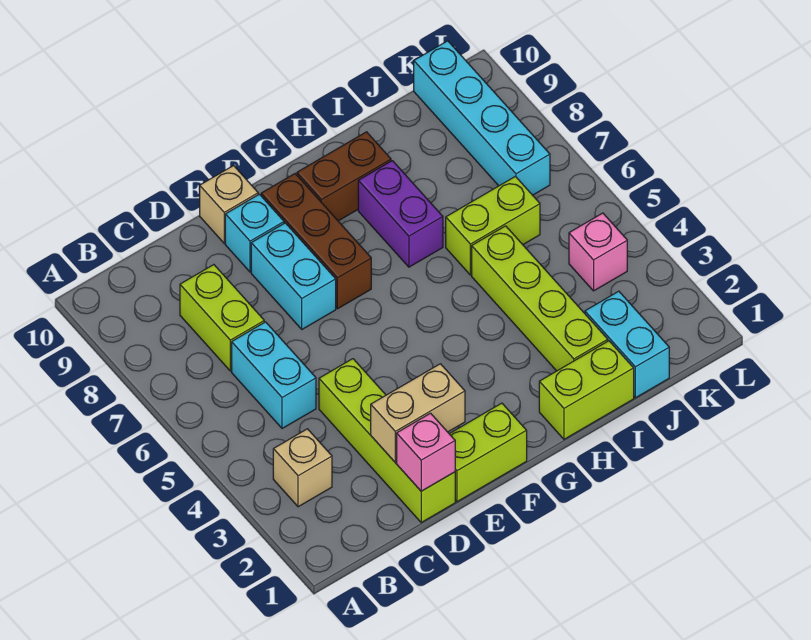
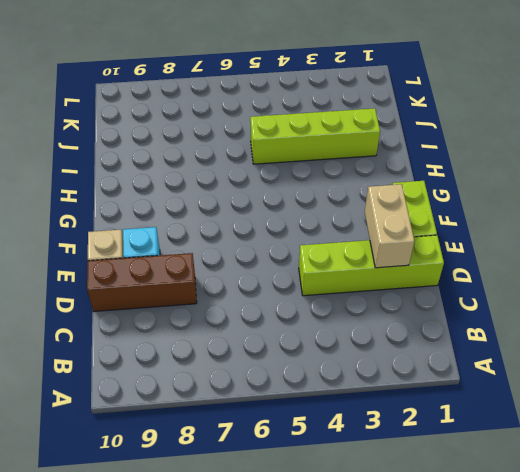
brown 1x3 brick [87,253,197,312] -> brown 1x3 brick moved to [261,174,371,309]
none -> tan 1x1 brick [273,429,332,507]
none -> cyan 1x2 brick [232,322,316,429]
none -> lime 1x2 brick [180,265,264,371]

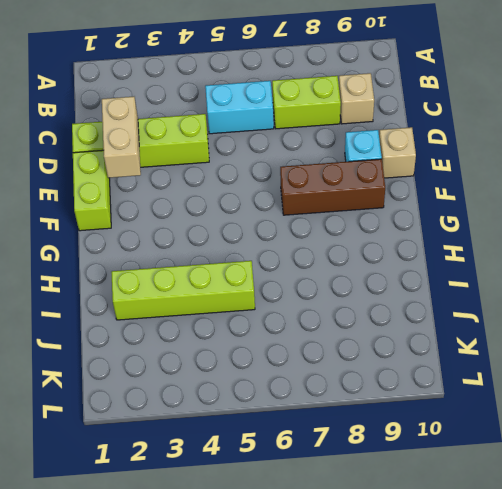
tan 1x1 brick [339,73,374,124] -> tan 1x1 brick moved to [273,429,332,507]
none -> cyan 1x2 brick [251,223,336,329]
none -> brown 1x2 brick [297,132,391,221]
none -> lime 1x2 brick [539,341,634,439]

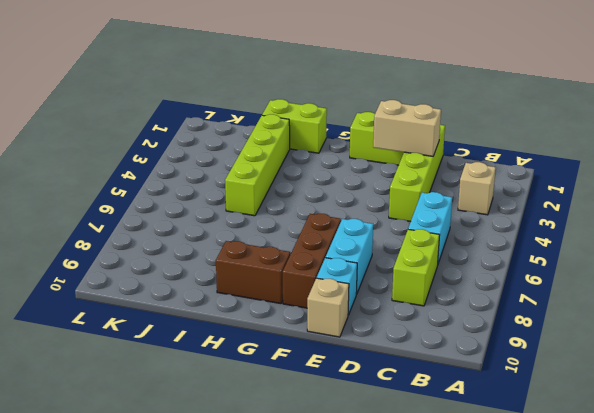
none -> purple 1x2 brick [358,161,443,267]
none -> lime 1x2 brick [446,176,540,275]
none -> cyan 1x2 brick [585,291,669,398]

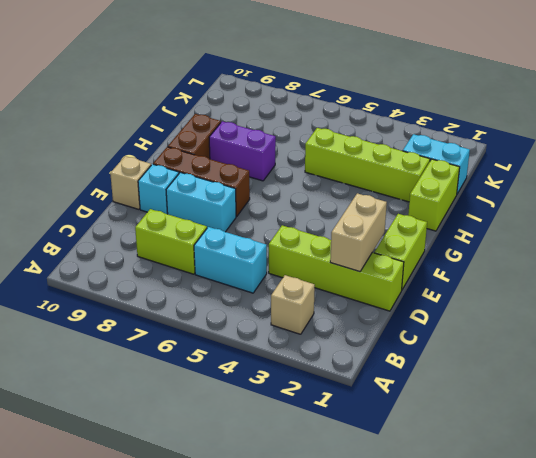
none -> lime 1x2 brick [446,176,540,275]
none -> pink 1x1 brick [569,213,627,291]
none -> cyan 1x4 brick [414,41,550,195]

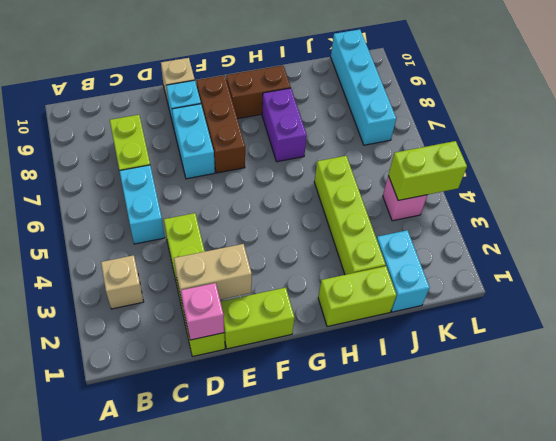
lime 1x2 brick [388,141,467,200] -> lime 1x2 brick moved to [446,176,540,275]

